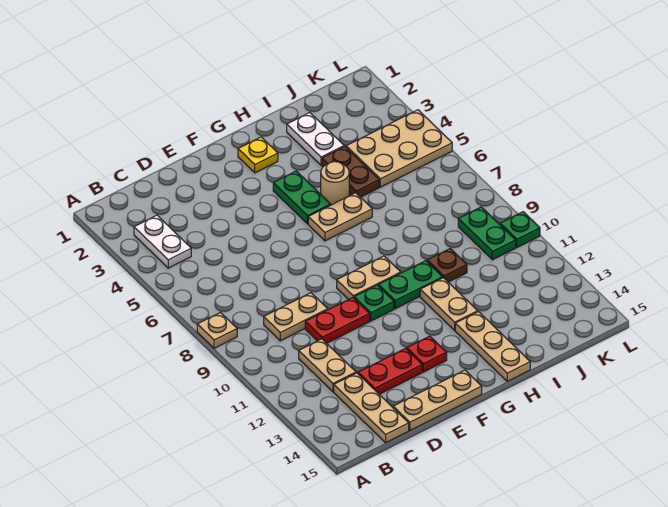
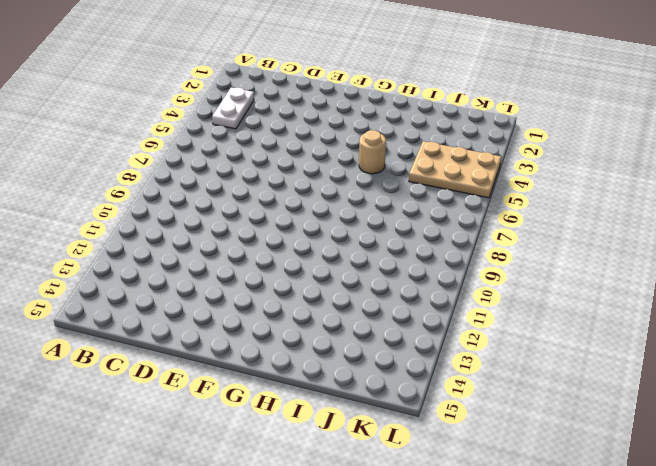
none -> tan 1x1 plate [197,313,237,348]
none -> tan 1x2 plate [264,293,328,341]
none -> tan 1x2 plate [299,339,356,392]

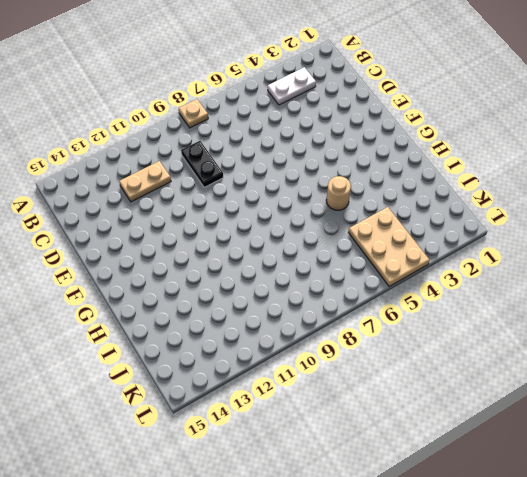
black 1x2 plate [181,141,223,187] -> tan 1x2 plate [264,293,328,341]
none -> tan 1x3 plate [334,373,409,443]
none -> red 1x2 plate [305,298,370,343]
none -> red 1x2 plate [358,349,422,394]

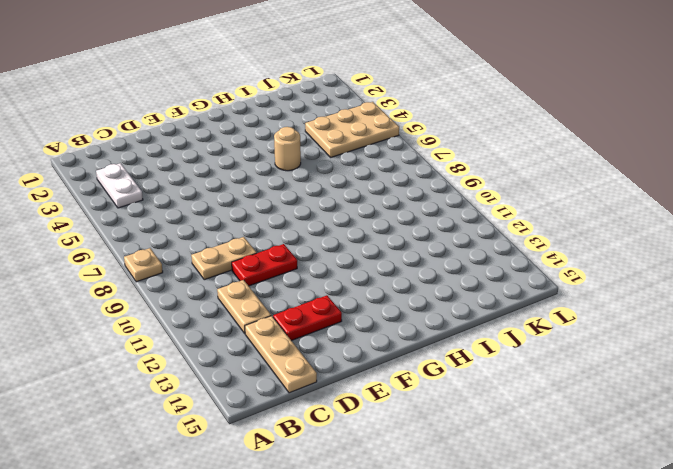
none -> tan 1x3 plate [393,370,482,430]
none -> tan 1x2 plate [337,256,401,300]
none -> green 1x1 plate [354,285,394,321]

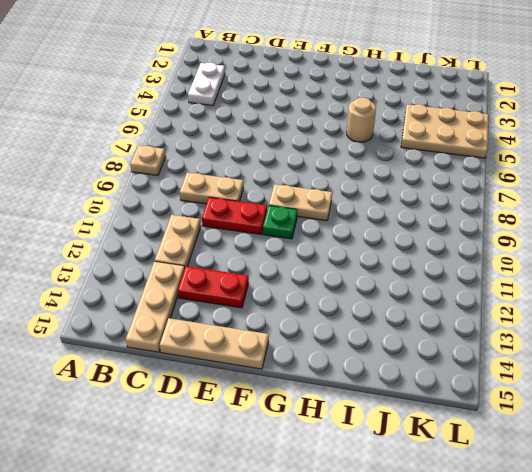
none -> red 1x1 plate [407,336,447,372]
none -> yellow 1x1 plate [238,137,278,173]
none -> green 1x2 plate [273,171,331,224]

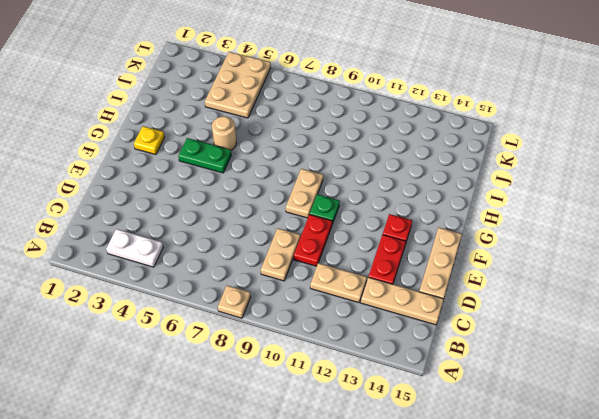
none -> tan 1x2 plate [308,193,372,241]
none -> green 1x2 plate [378,261,443,309]
none -> tan 1x2 plate [420,278,478,330]

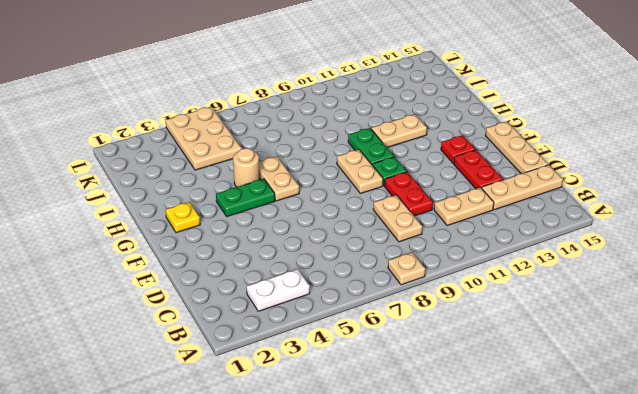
none -> tan 1x3 plate [455,312,530,381]
none -> white 1x2 plate [287,113,344,165]
none -> brown 1x2 plate [322,146,379,197]

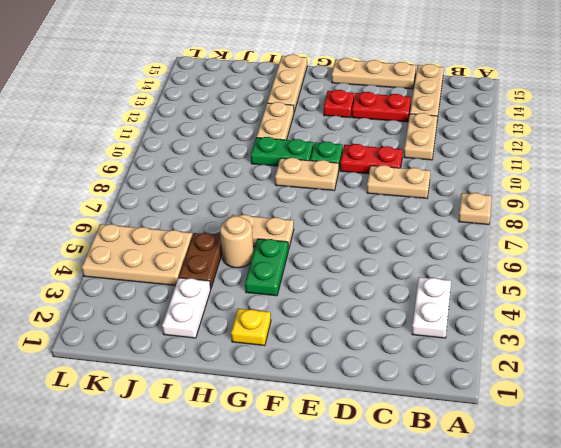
none -> brown 1x1 plate [427,249,467,282]
none -> green 1x2 plate [458,207,516,260]
none -> green 1x1 plate [500,212,540,247]

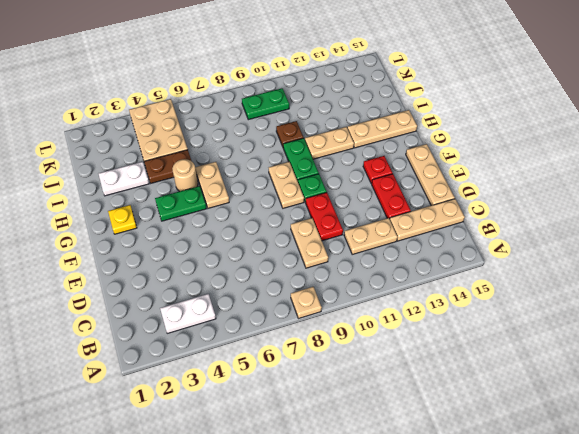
none -> green 1x1 plate [500,212,540,247]

